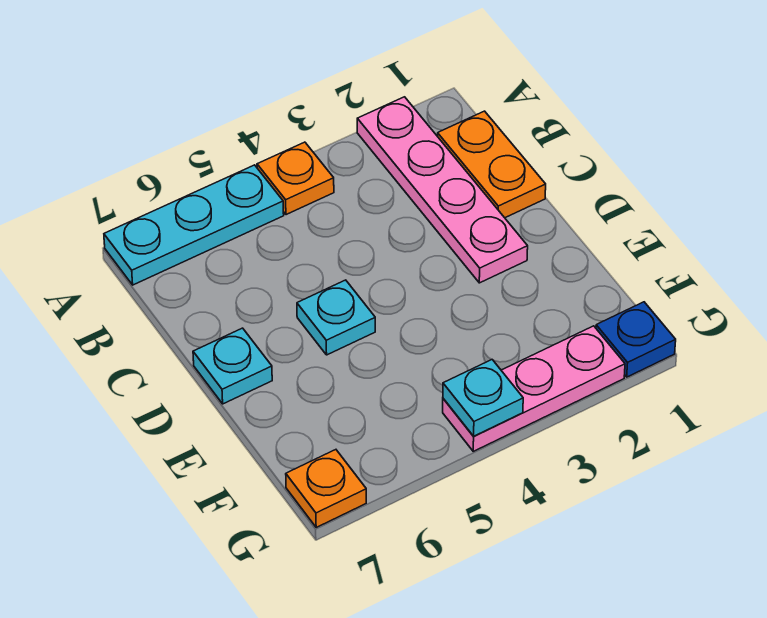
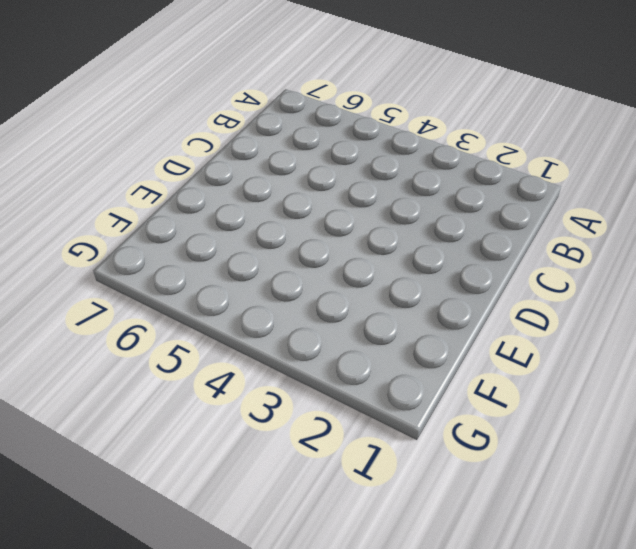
none -> pink 1x4 plate [357,97,528,283]
none -> orange 1x1 plate [257,142,334,215]

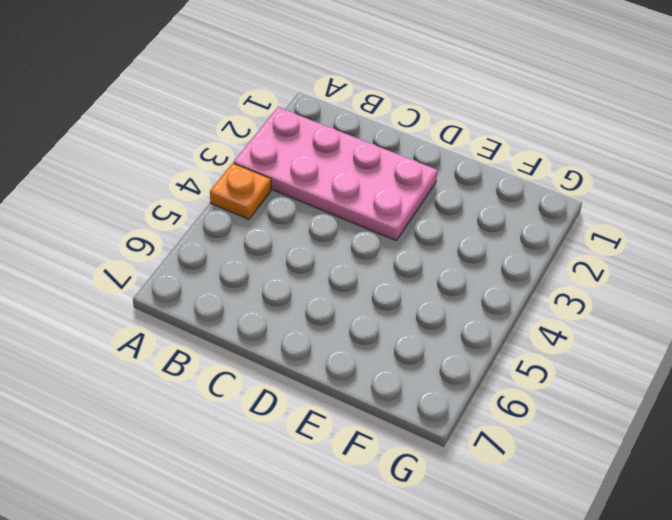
pink 2x4 plate [234,107,437,240] -> pink 1x4 plate [357,97,528,283]
none -> cyan 1x3 plate [104,165,284,285]
none -> orange 1x2 plate [438,111,546,218]

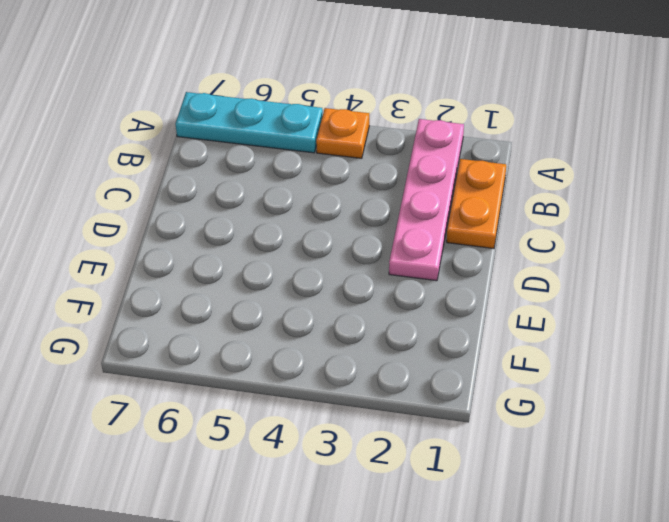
none -> cyan 1x1 plate [297,280,375,355]
none -> cyan 1x1 plate [193,328,272,404]

